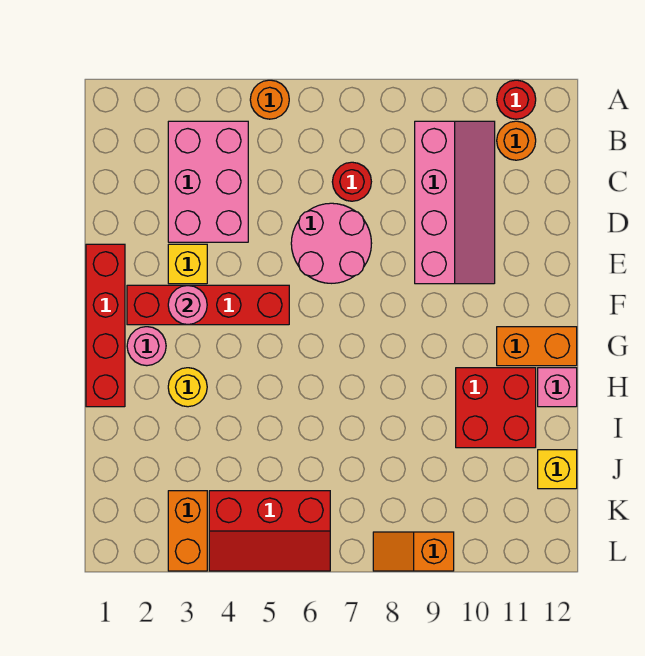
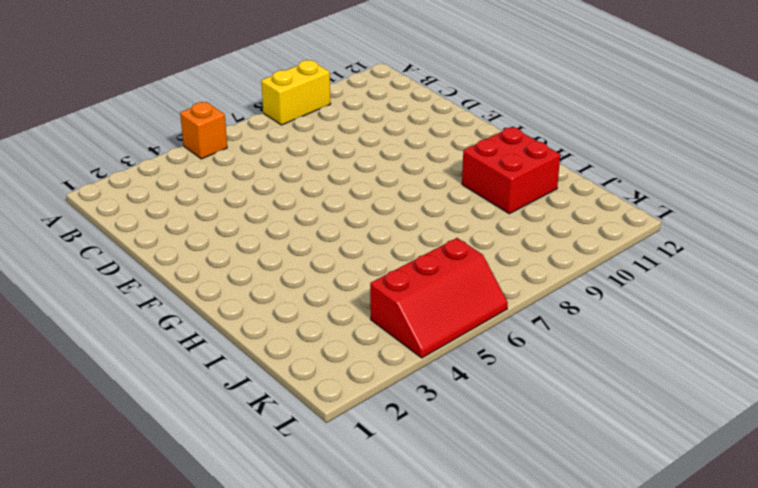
orange 1x1 brick [180,102,227,159] -> orange 1x1 round brick [250,80,289,119]
yellow 1x2 brick [261,60,330,125] -> none
none -> red 1x1 round brick [497,80,536,119]
none -> pink 2x3 brick [168,121,248,242]
none -> pink 2x4 slope [415,121,495,284]

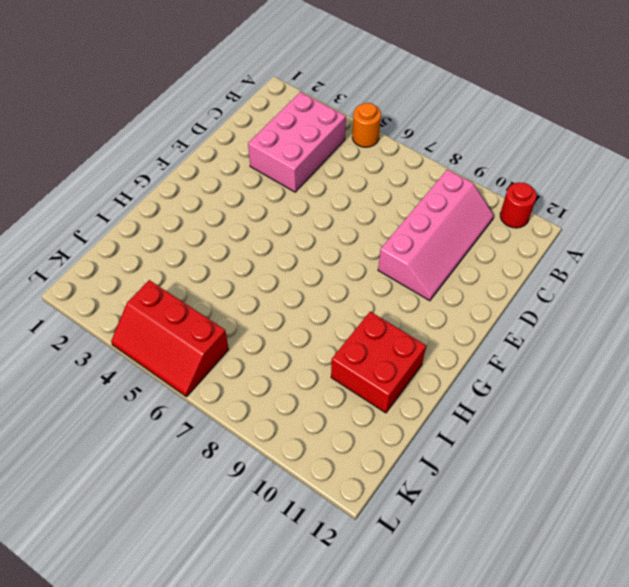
none -> orange 1x1 round brick [497,121,536,160]
none -> red 1x1 round brick [332,162,371,201]
none -> pink 2x2 round brick [291,203,372,283]

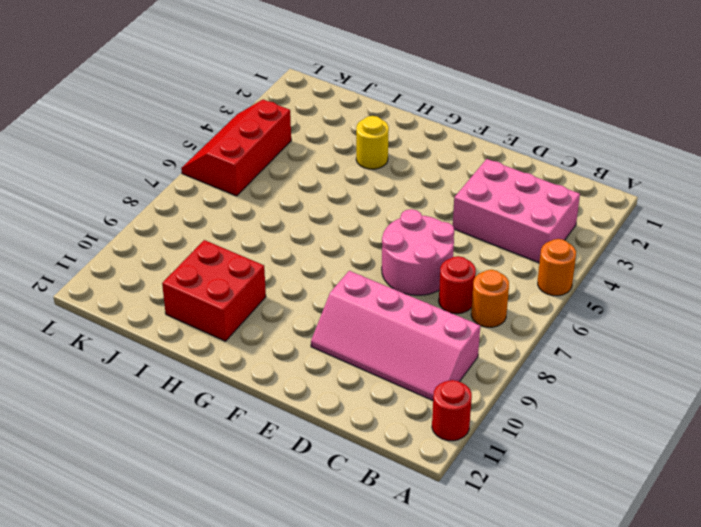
orange 1x1 round brick [471,270,509,327] -> orange 1x1 round brick moved to [497,121,536,160]
none -> red 1x4 brick [86,244,125,407]
none -> yellow 1x1 brick [168,244,207,284]
none -> red 1x4 brick [127,285,289,325]

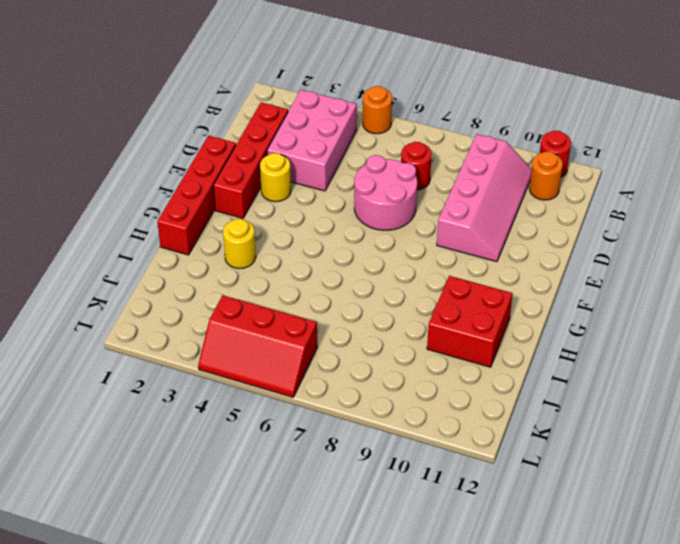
red 1x4 brick [213,102,288,218] -> red 1x4 brick turned to [127,285,289,325]
yellow 1x1 round brick [260,153,291,202] -> yellow 1x1 brick [168,244,207,284]
none -> pink 1x1 round brick [127,327,166,366]
none -> orange 1x2 brick [497,327,577,366]
none -> pink 1x1 brick [538,368,577,407]

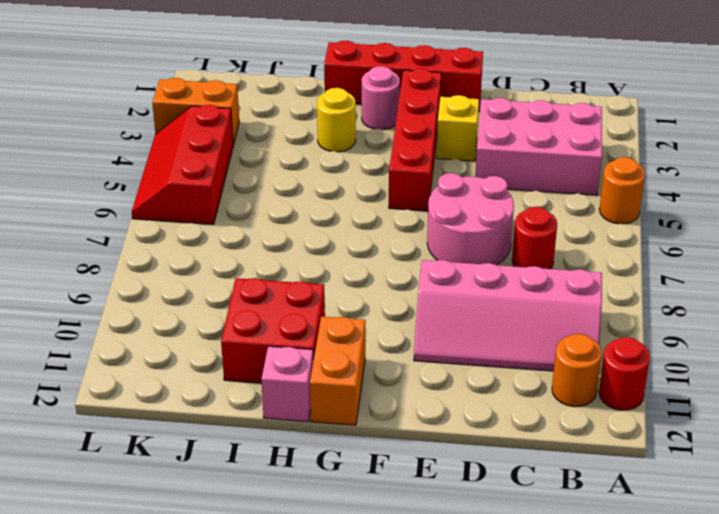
none -> yellow 1x1 brick [538,450,577,489]
none -> orange 1x2 slope [373,532,454,571]
none -> pink 1x1 round brick [168,285,207,325]

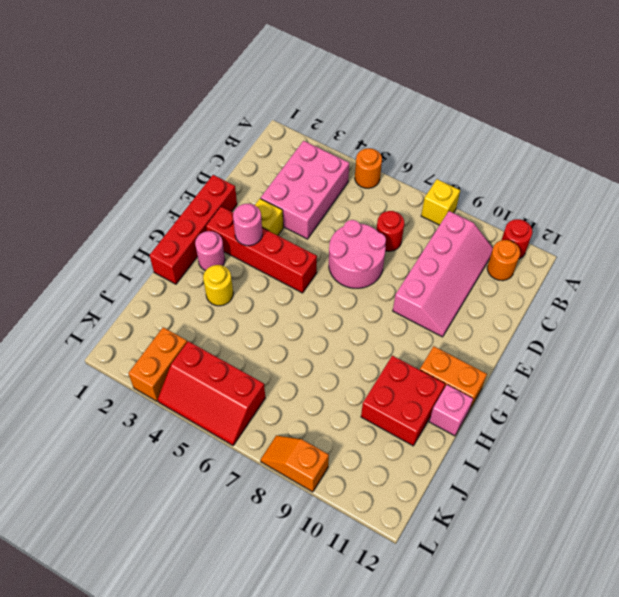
yellow 1x1 brick [421,179,460,225] -> yellow 1x1 brick moved to [538,450,577,489]

